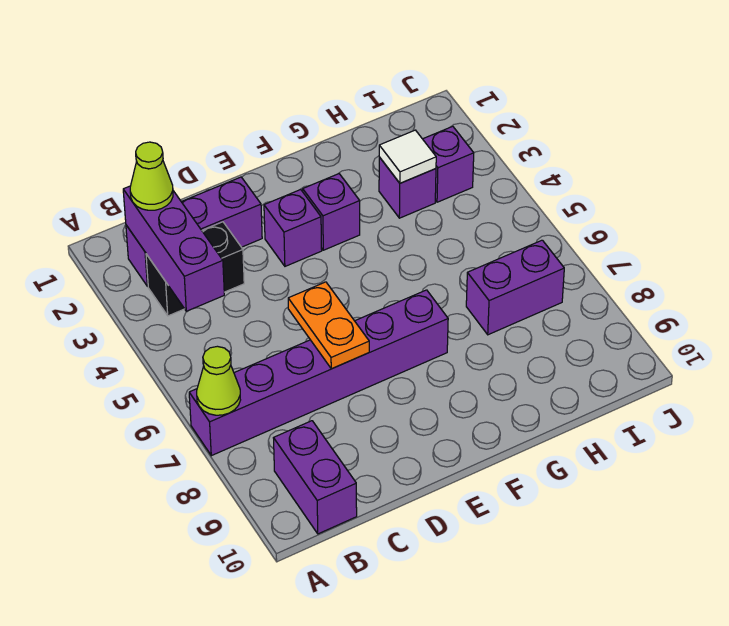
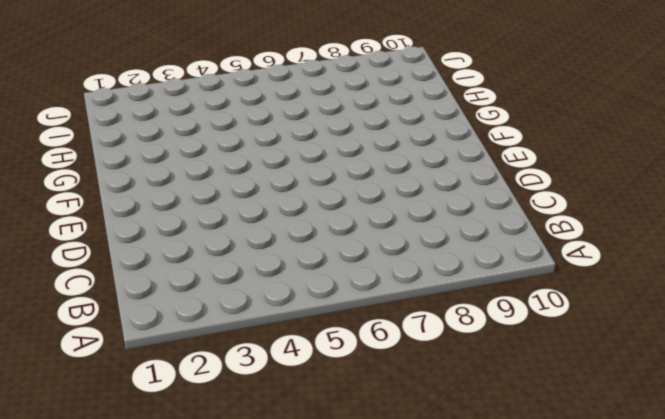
none -> purple 1x6 brick [189,290,448,456]
none -> purple 1x3 brick [126,177,262,286]
none -> black 1x2 brick [146,222,244,316]

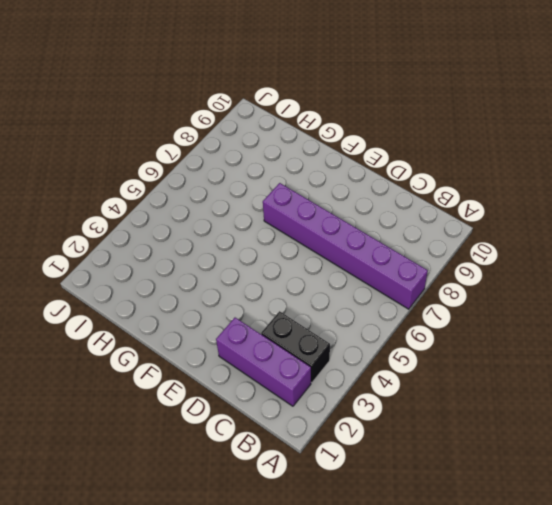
none -> purple 1x2 brick [274,421,357,534]
none -> purple 1x1 brick [264,189,322,266]
none -> purple 1x1 brick [303,174,360,250]

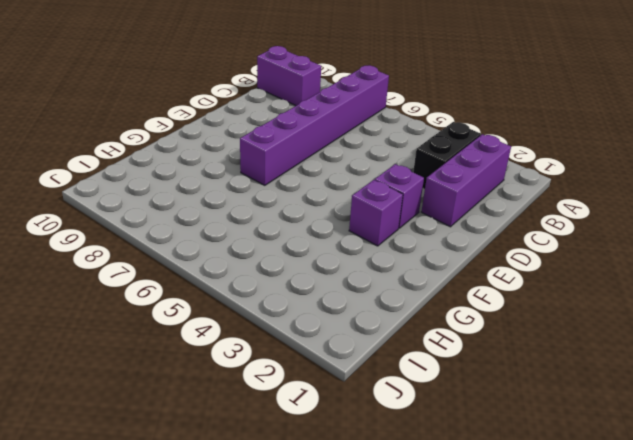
none -> purple 1x1 brick [379,157,436,218]
none -> purple 1x2 brick [466,240,564,335]
none -> purple 1x1 brick [423,126,474,202]

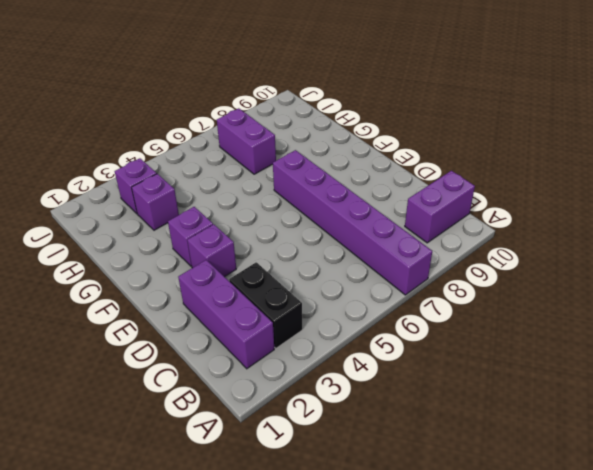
none -> lime 1x1 cone [197,346,240,415]
none -> purple 1x3 brick [123,186,224,311]
none -> orange 1x2 plate [288,282,369,369]

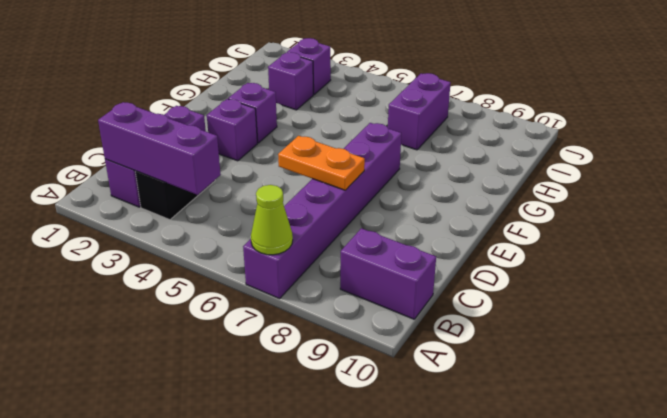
none -> white 1x1 tile [379,130,436,183]
none -> lime 1x1 cone [130,142,173,210]

